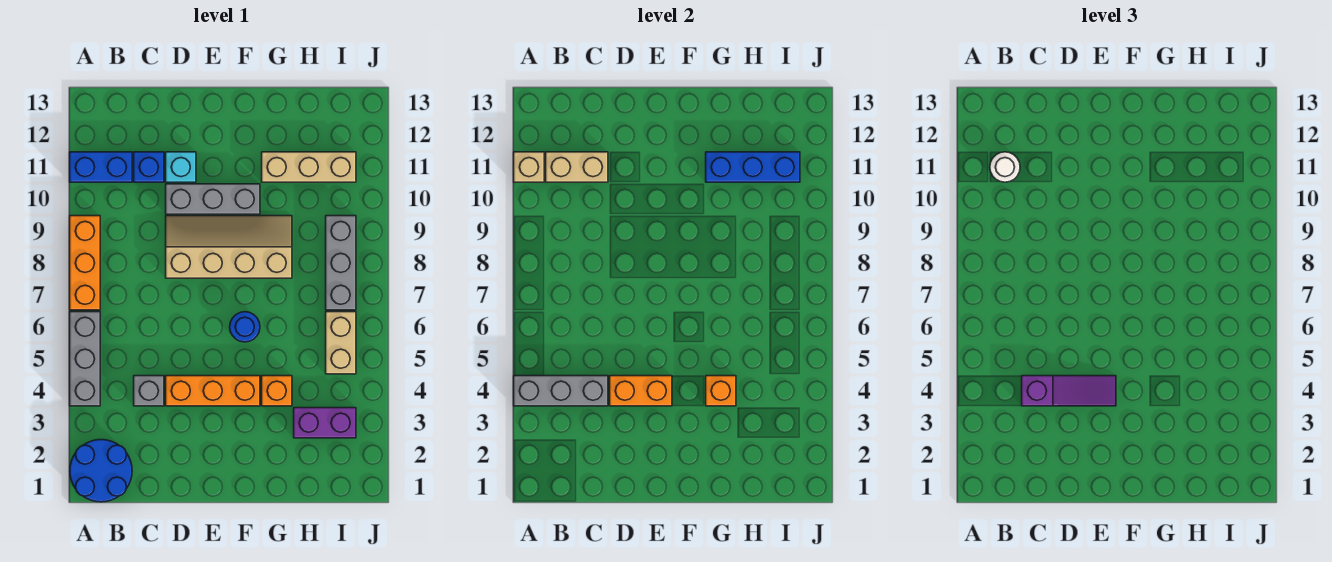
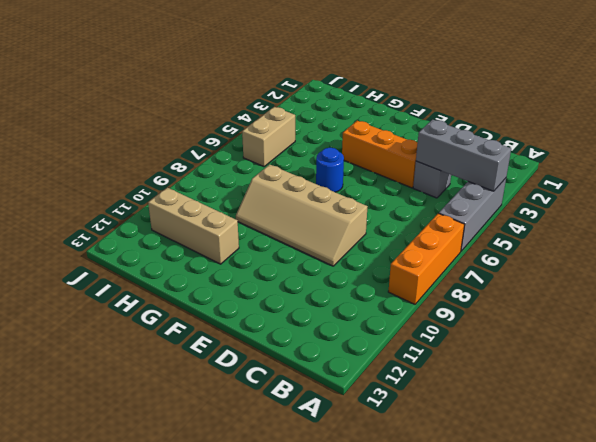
none -> blue 2x2 round brick [70,440,132,502]
none -> blue 1x2 brick [70,152,132,182]
none -> blue 1x1 brick [134,152,164,182]

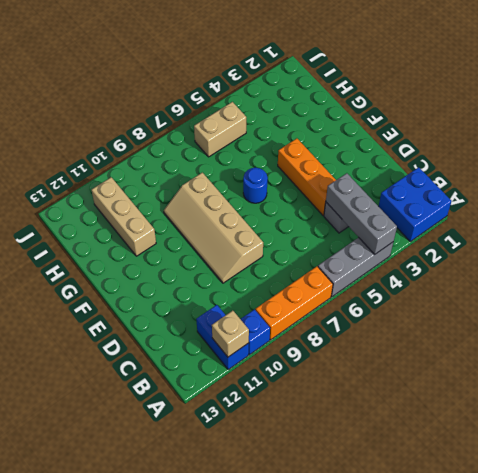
blue 2x2 brick [378,167,452,241] -> blue 2x2 round brick [70,440,132,502]
blue 1x1 brick [241,310,270,355] -> blue 1x1 brick moved to [134,152,164,182]
none -> grey 1x3 brick [166,184,260,214]
none -> cyan 1x1 brick [166,152,196,182]
none -> orange 1x1 brick [262,376,292,406]

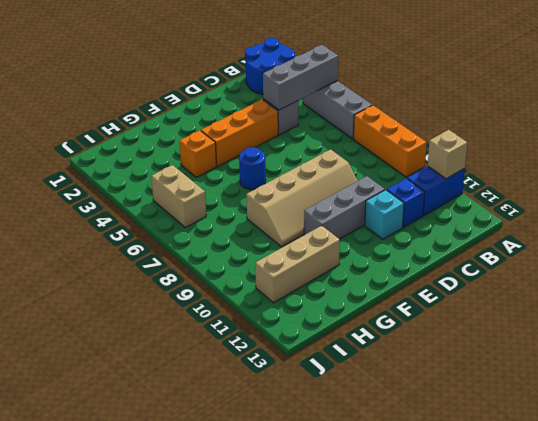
none -> purple 1x2 brick [294,408,356,438]
none -> grey 1x3 brick [326,216,356,310]
none -> tan 1x2 brick [546,152,608,182]

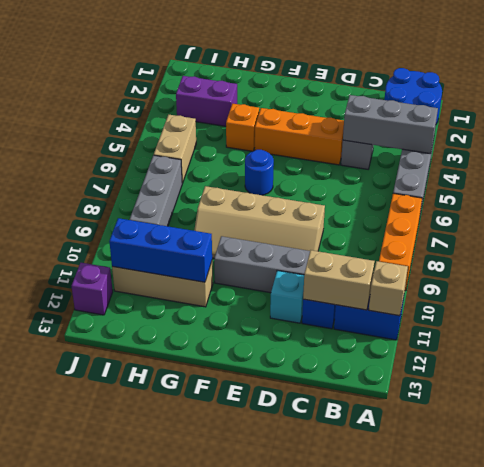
purple 1x1 brick [72,263,113,315] -> none
none -> orange 1x2 brick [610,376,672,406]
none -> orange 1x1 brick [706,376,736,406]
none -> white 1x1 round brick [990,152,1020,182]

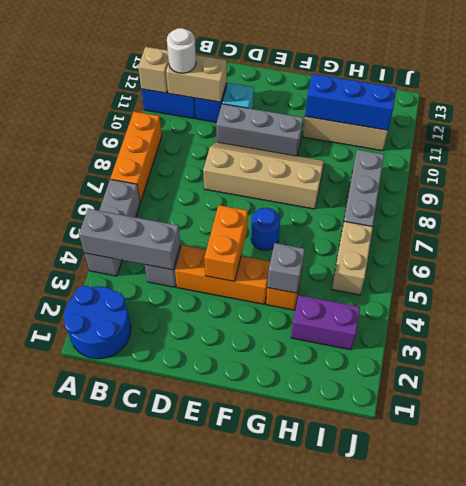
orange 1x2 brick [204,205,248,281] -> orange 1x2 brick turned to [610,376,672,406]
grey 1x1 brick [267,243,305,293] -> orange 1x1 brick [706,376,736,406]
none -> purple 1x3 slope [1022,376,1116,406]

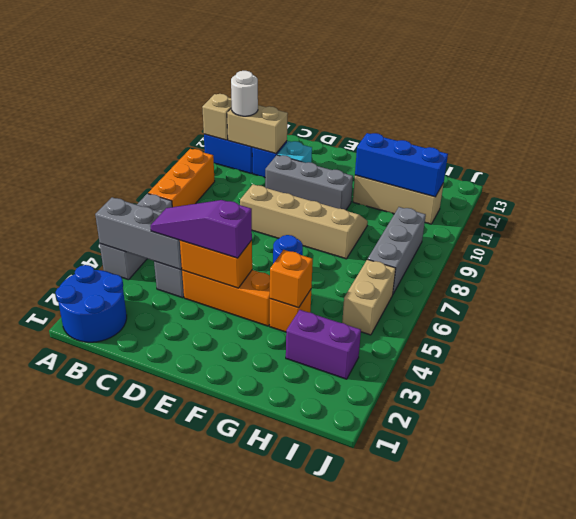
purple 1x3 slope [150,200,252,258] -> purple 1x3 slope turned to [1022,376,1116,406]

